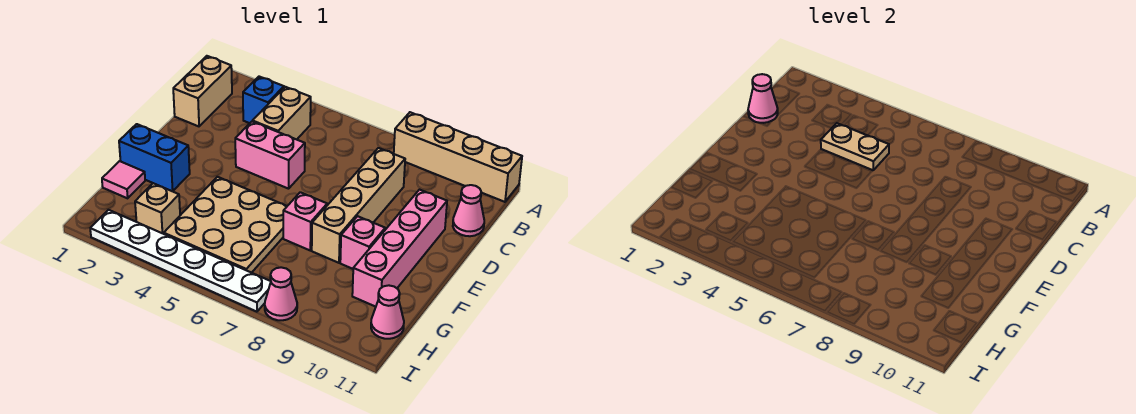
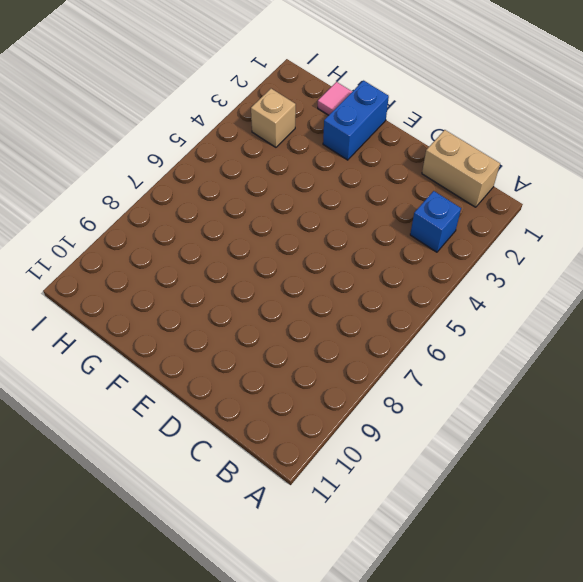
none -> tan 1x4 brick [394,112,522,202]
none -> tan 1x2 brick [253,87,311,140]
none -> tan 1x4 brick [312,148,405,263]

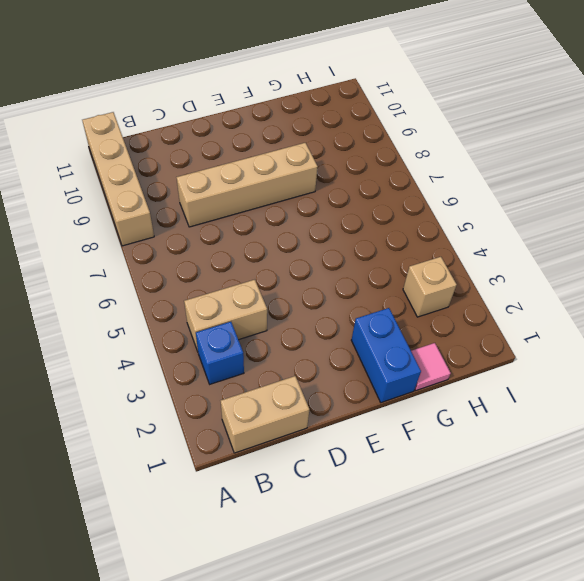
none -> pink 1x1 cone [453,185,484,236]
none -> pink 1x2 brick [235,122,305,189]
none -> pink 1x4 brick [352,190,447,307]

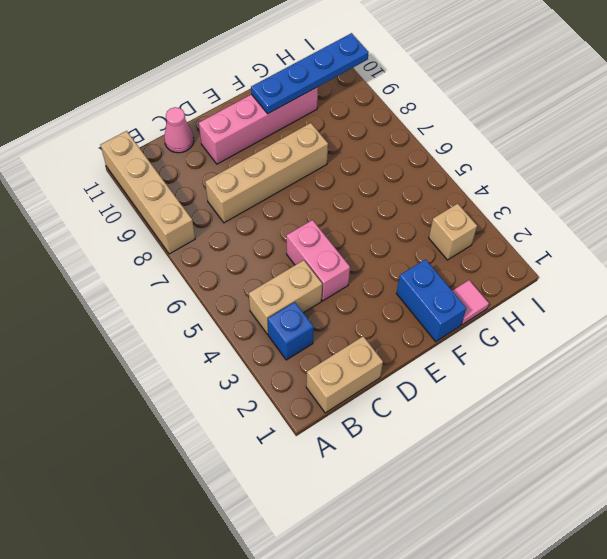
blue 1x4 plate [251,33,369,114] -> none
none -> tan 3x3 plate [164,177,287,273]
none -> pink 1x1 brick [283,192,327,250]
none -> pink 1x1 brick [340,216,385,269]

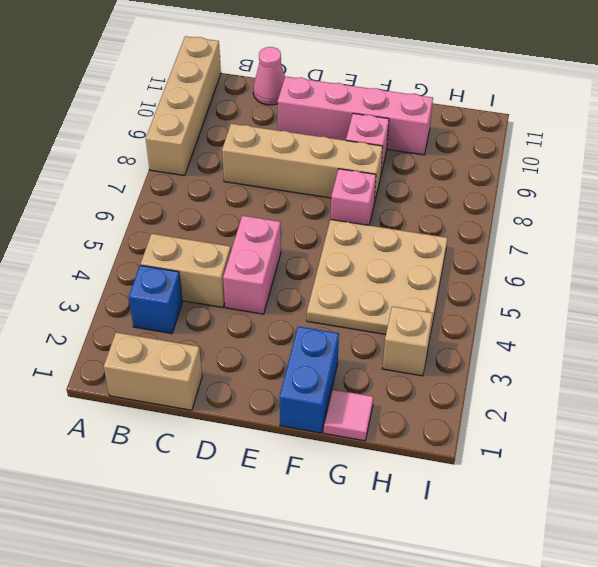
none -> pink 1x1 cone [371,285,404,339]
none -> white 1x6 plate [90,210,271,312]
none -> pink 1x1 cone [265,267,297,320]

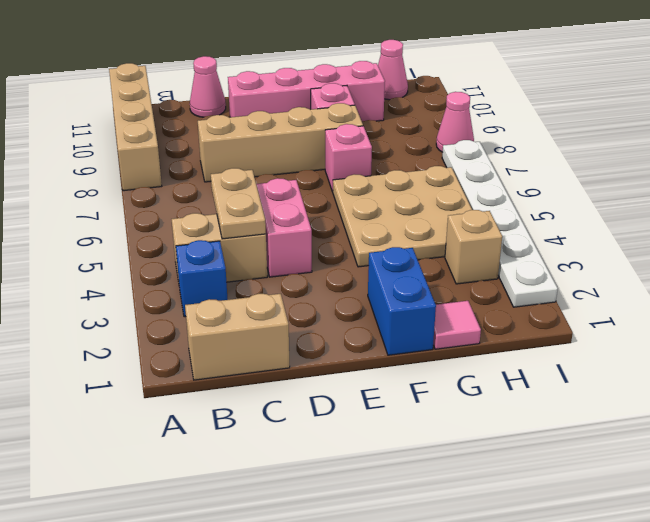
none -> pink 1x1 cone [748,74,778,123]

